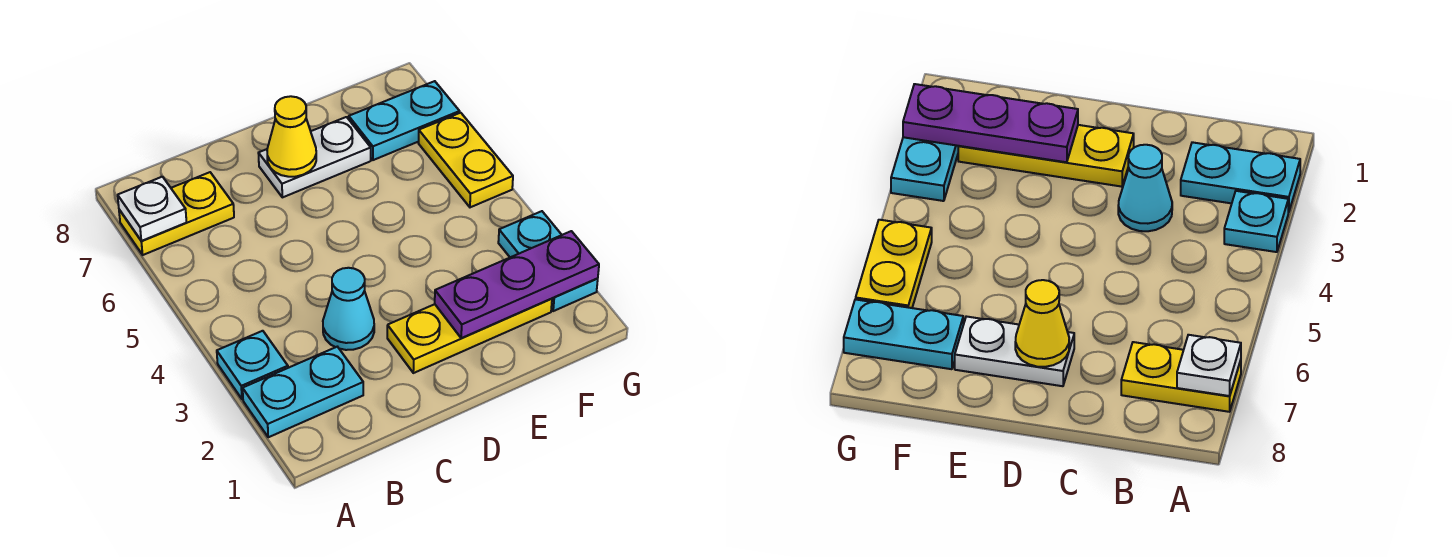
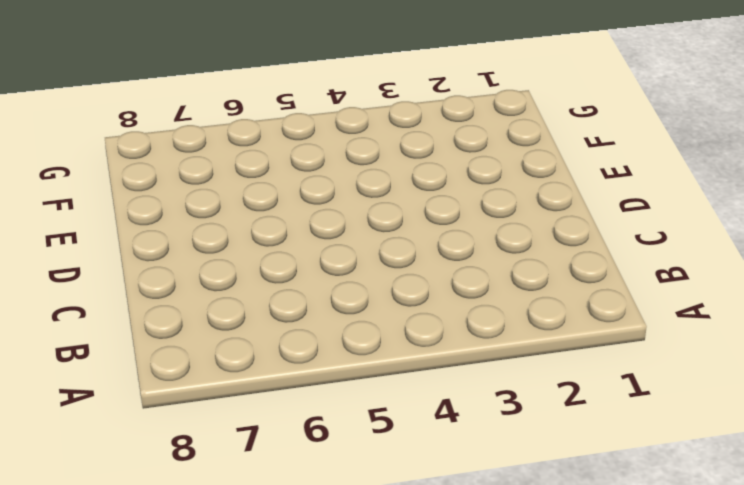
none -> cyan 1x2 plate [243,347,363,437]
none -> cyan 1x1 plate [217,331,288,399]
none -> yellow 1x2 plate [119,172,234,255]

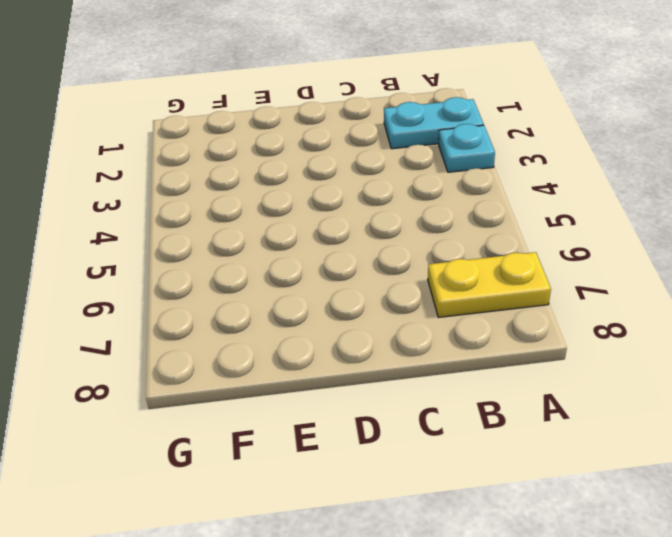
none -> cyan 1x1 cone [323,268,374,350]
none -> yellow 1x3 plate [387,299,552,373]
none -> white 1x2 plate [258,117,371,197]

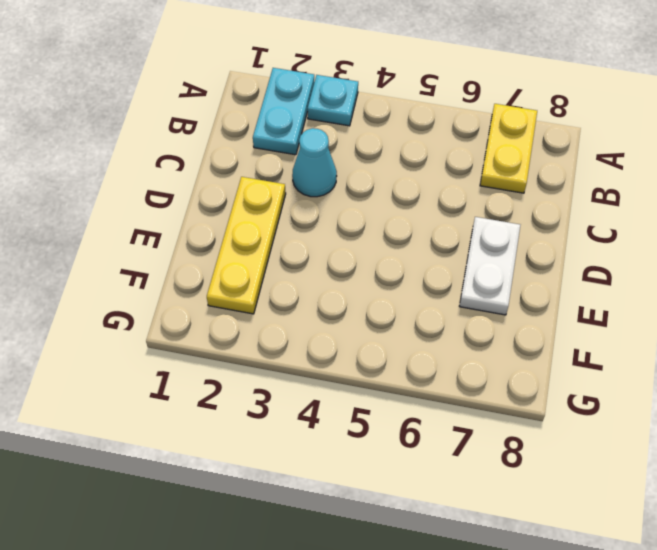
none -> cyan 1x2 plate [349,81,460,160]
none -> cyan 1x2 plate [498,211,598,311]
none -> yellow 1x2 plate [419,113,513,207]

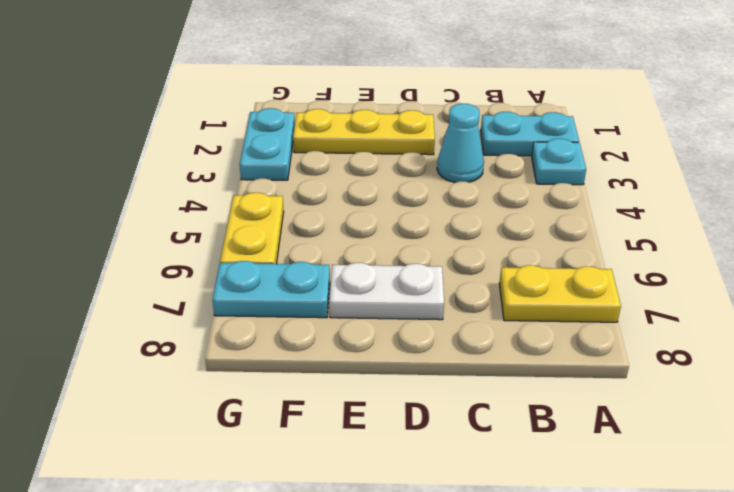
none -> white 1x1 plate [118,177,186,241]
none -> yellow 1x1 cone [267,96,316,177]
none -> purple 1x3 plate [435,231,599,338]

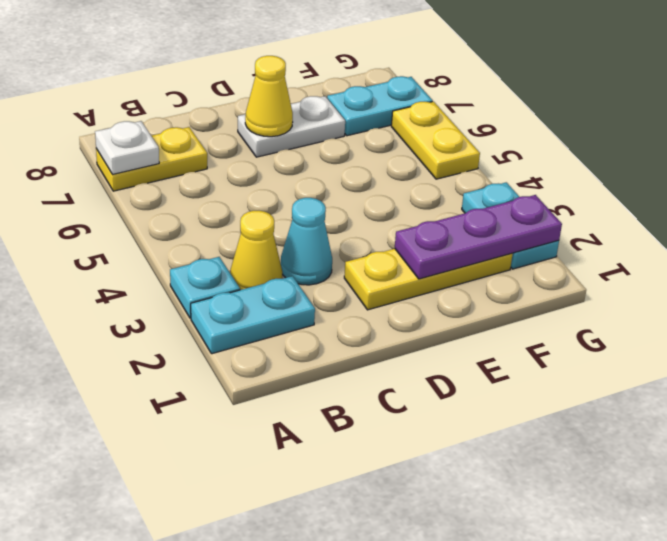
yellow 1x1 cone [230,211,283,290] -> none

